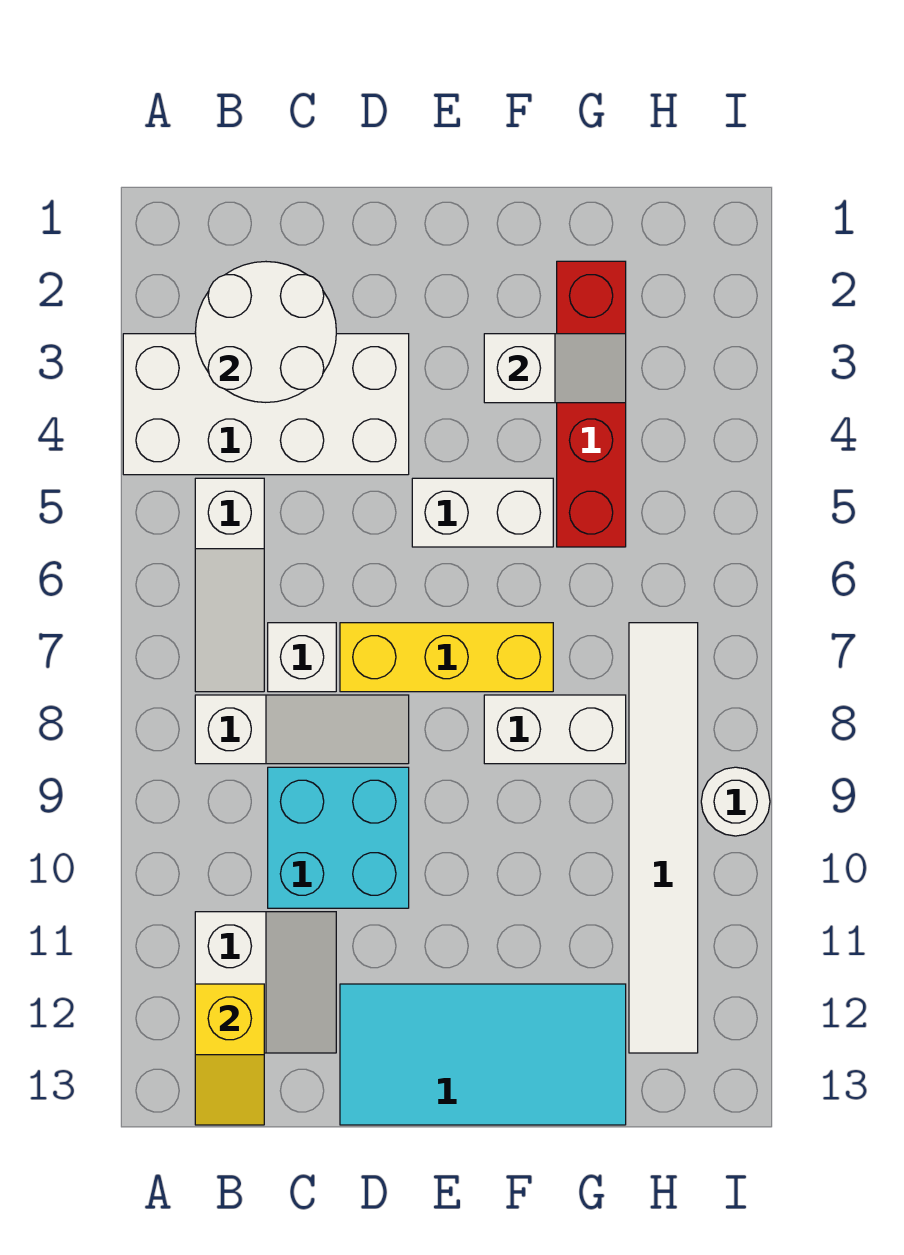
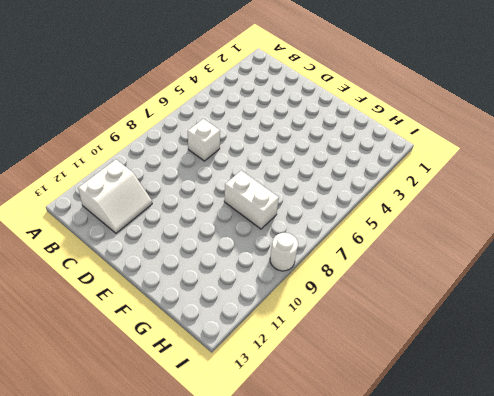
none -> white 2x4 brick [123,334,409,475]
none -> white 1x3 slope [195,478,264,692]
none -> white 1x3 slope [195,695,409,764]

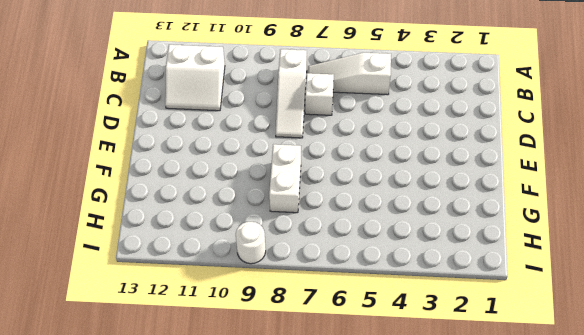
none -> white 2x4 brick [123,334,409,475]
none -> cyan 2x2 brick [268,767,409,908]
none -> yellow 1x3 brick [340,623,553,692]

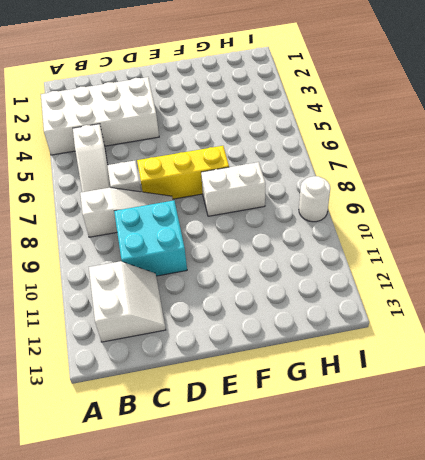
none -> cyan 2x4 tile [340,984,626,1125]
none -> white 1x2 brick [412,478,553,547]
none -> red 1x4 brick [557,261,626,547]

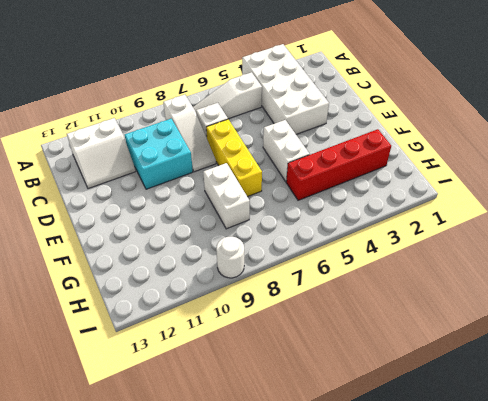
none -> cyan 2x4 tile [340,984,626,1125]
none -> white 1x6 tile [629,623,698,1053]
none -> white 2x2 round brick [195,262,336,402]

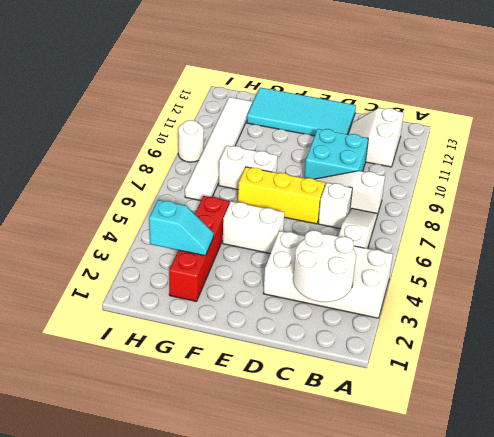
cyan 1x2 slope [149,200,214,256] -> white 1x2 slope [484,334,626,403]
none -> yellow 1x2 slope [195,984,264,1125]

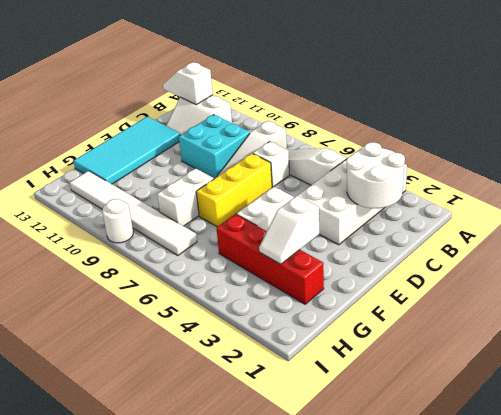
white 1x2 slope [163,62,213,105] -> yellow 1x2 slope [195,984,264,1125]

